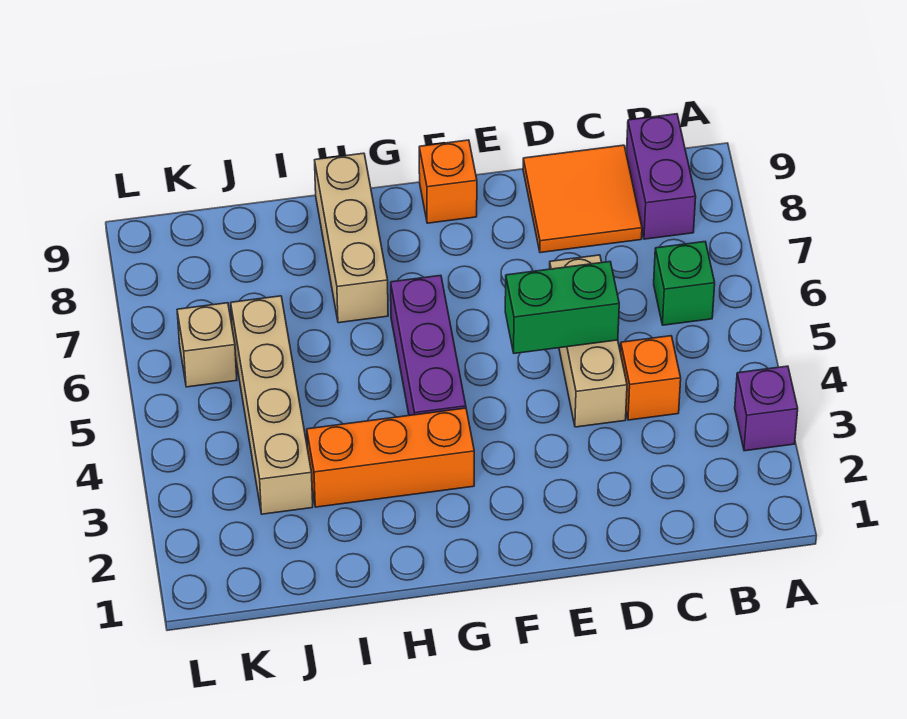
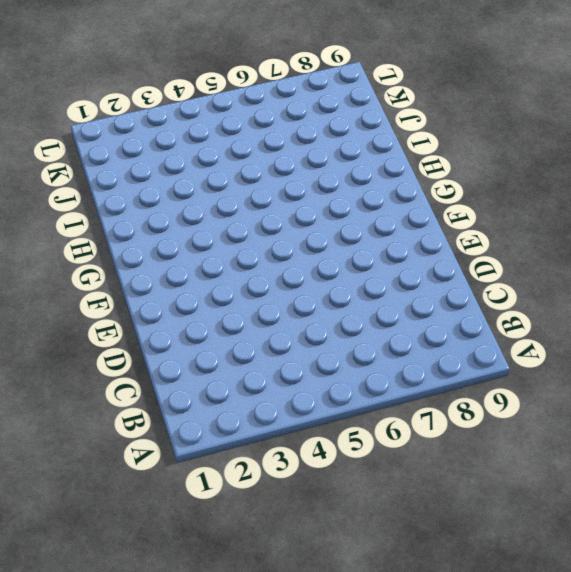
none -> purple 1x1 brick [735,366,798,451]
none -> green 1x1 brick [654,242,715,325]
none -> purple 1x2 brick [626,114,696,239]

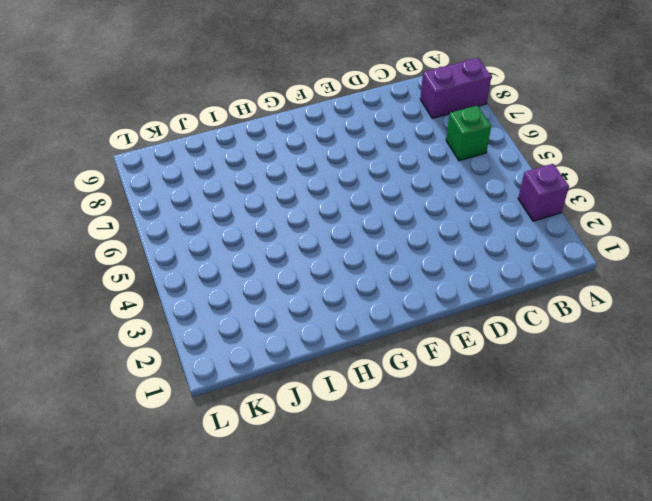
purple 1x2 brick [420,58,491,118] -> purple 1x2 brick turned to [626,114,696,239]
none -> orange 1x1 brick [620,336,681,420]
none -> orange 2x2 tile [523,145,642,253]
none -> tan 1x3 brick [550,255,627,427]

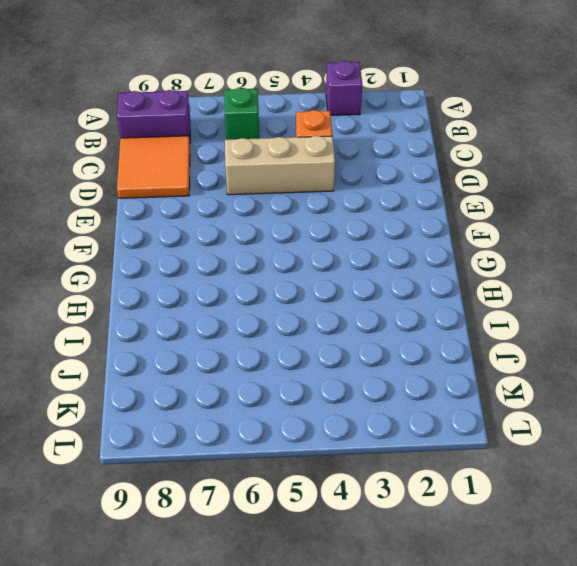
none -> orange 1x1 brick [419,140,477,223]
none -> orange 1x3 brick [307,408,474,507]
none -> purple 1x3 brick [391,275,466,415]

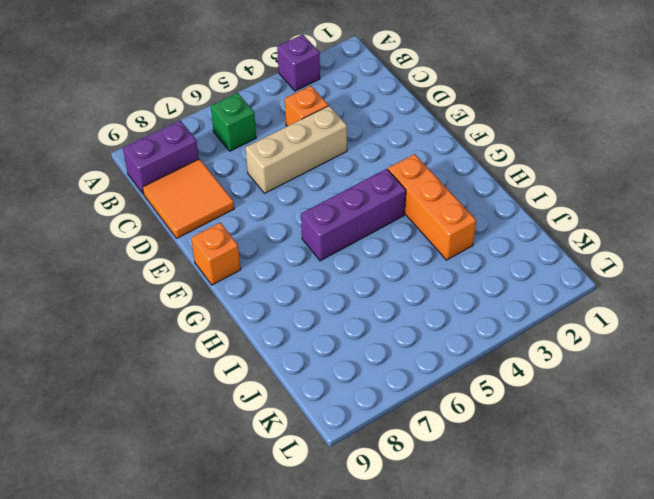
none -> tan 1x3 brick [315,153,388,323]
none -> tan 1x4 brick [231,296,313,514]
none -> tan 1x1 brick [177,303,237,387]

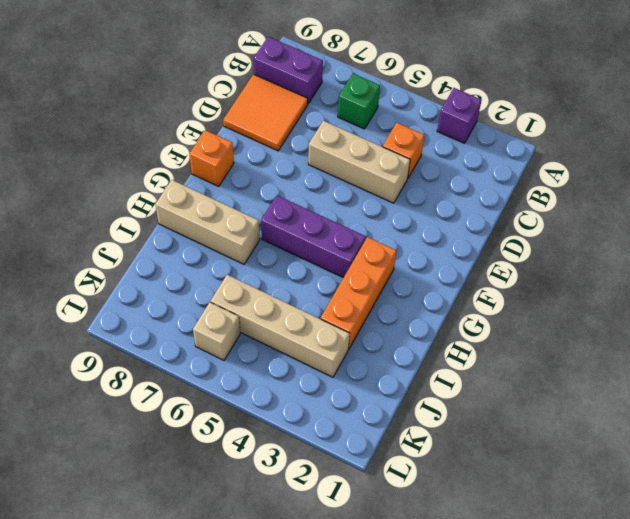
none -> green 1x2 brick [505,262,619,353]

